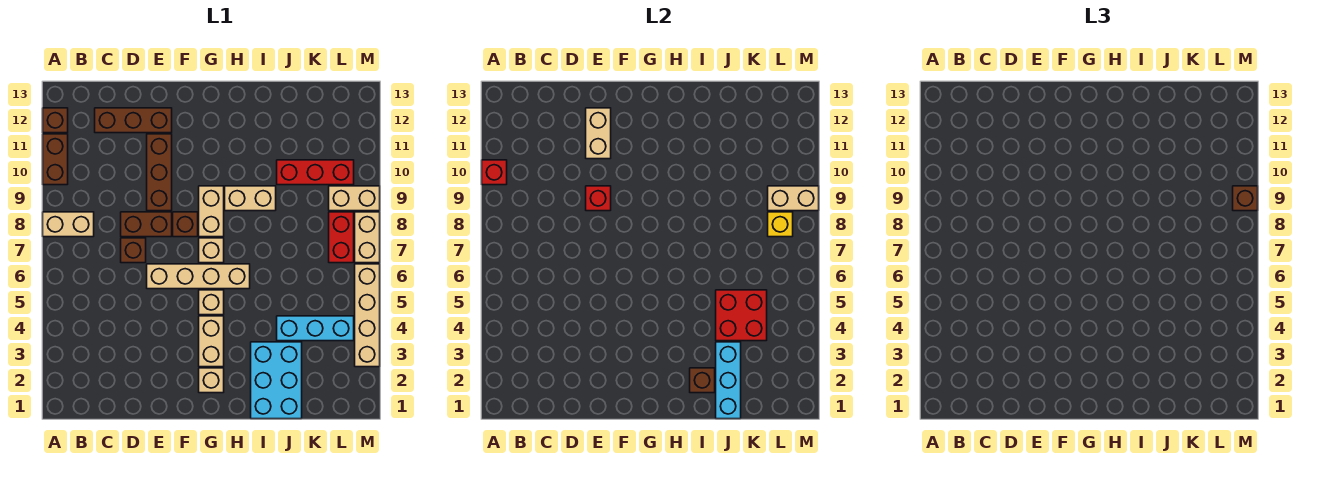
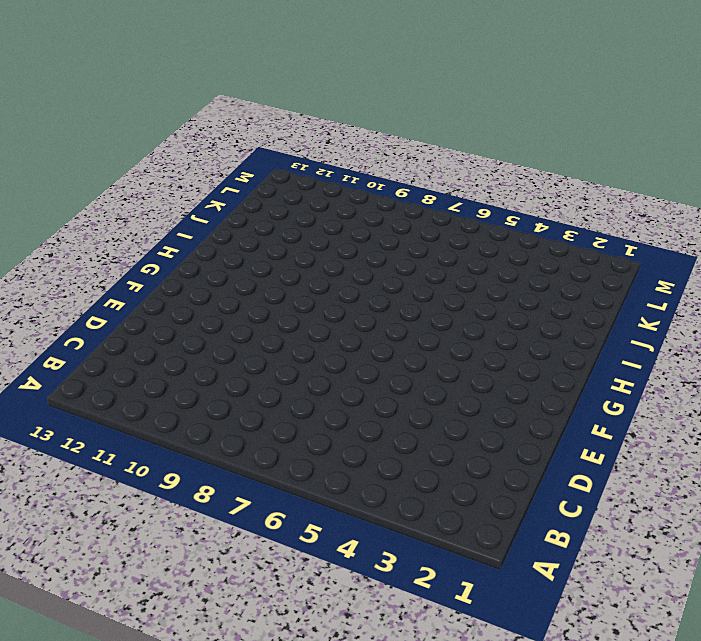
none -> tan 1x2 brick [43,212,94,237]
none -> brown 1x2 brick [43,134,68,185]
none -> brown 1x1 brick [43,108,68,133]
none -> brown 1x3 brick [95,108,172,133]

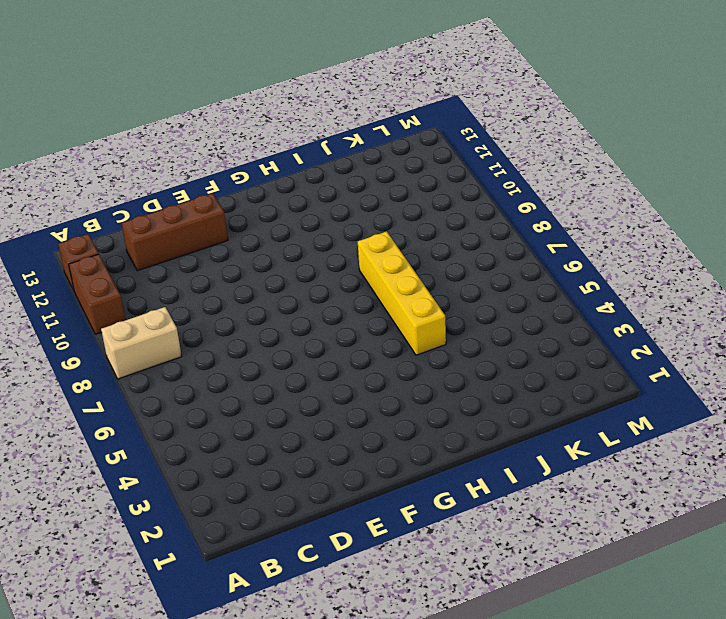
yellow 1x4 brick [358,231,446,355] -> none
none -> brown 1x1 brick [121,238,146,263]
none -> brown 1x2 brick [121,212,172,237]
none -> tan 1x4 brick [147,264,250,289]
none -> brown 1x3 brick [147,134,172,211]

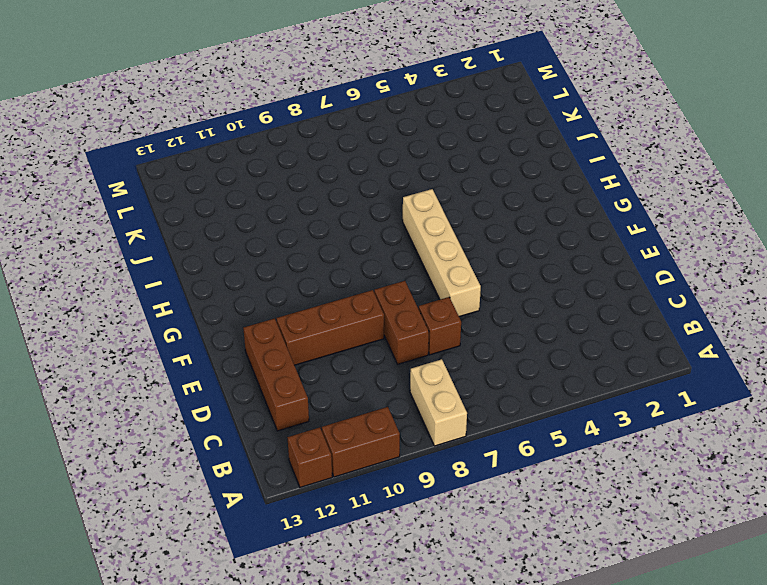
none -> brown 1x1 brick [173,212,198,237]
none -> tan 1x1 brick [199,368,224,393]
none -> tan 1x2 brick [199,316,224,367]
none -> tan 1x1 brick [199,290,224,315]

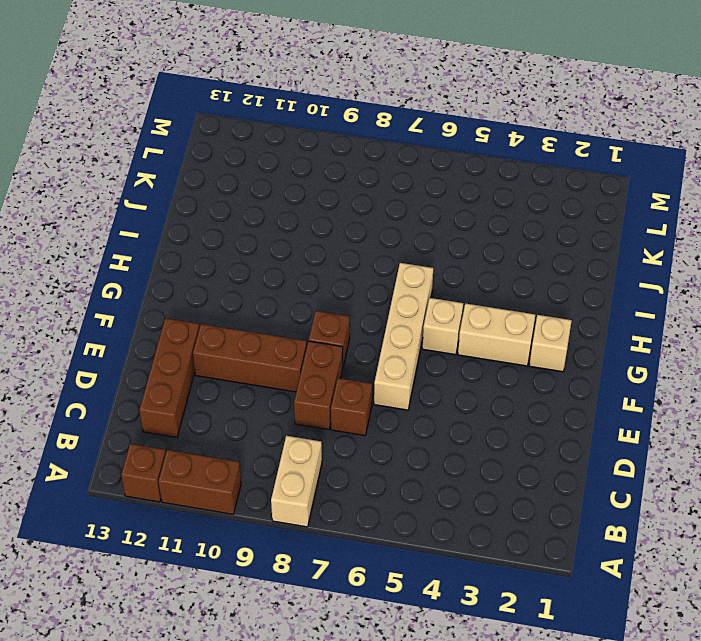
none -> tan 1x1 brick [199,238,224,263]
none -> tan 1x2 brick [199,186,224,237]
none -> tan 1x2 brick [225,186,276,211]
none -> cyan 2x3 brick [251,342,302,419]

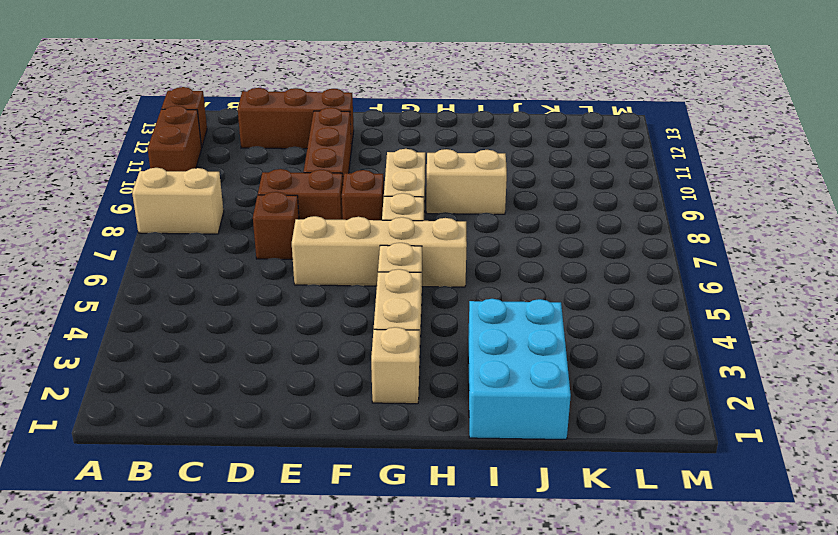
none -> cyan 1x3 brick [277,316,354,341]
none -> red 1x3 brick [277,160,354,185]
none -> red 1x2 brick [329,212,354,263]
none -> tan 1x2 brick [329,186,380,211]

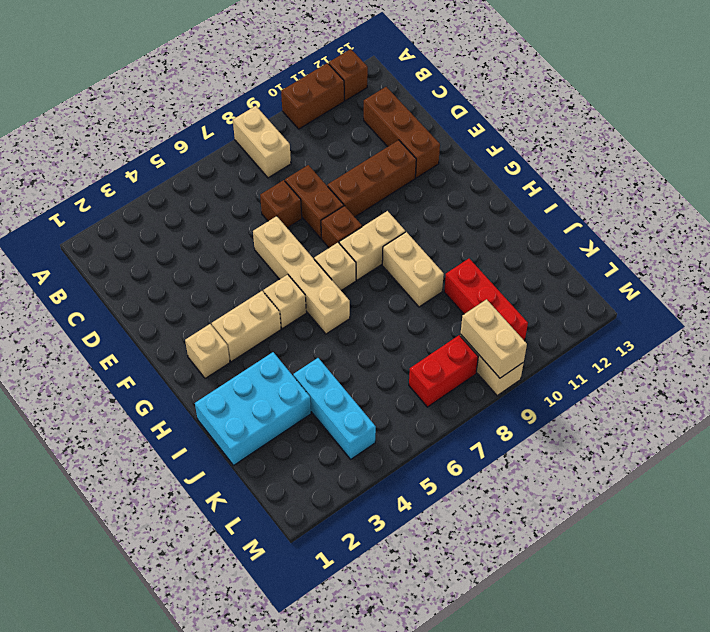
none -> tan 1x4 brick [355,264,380,367]
none -> tan 1x2 brick [355,212,380,263]
none -> red 1x1 brick [482,160,507,185]
none -> red 1x1 brick [586,186,611,211]

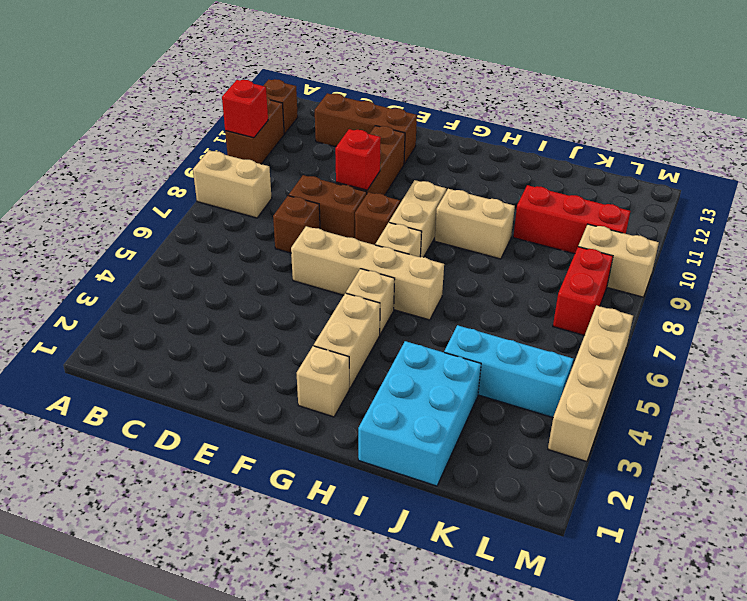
none -> tan 1x2 brick [355,212,380,263]
none -> tan 1x2 brick [586,108,611,159]
none -> brown 1x1 brick [690,368,715,393]
none -> cyan 1x3 brick [716,342,741,419]

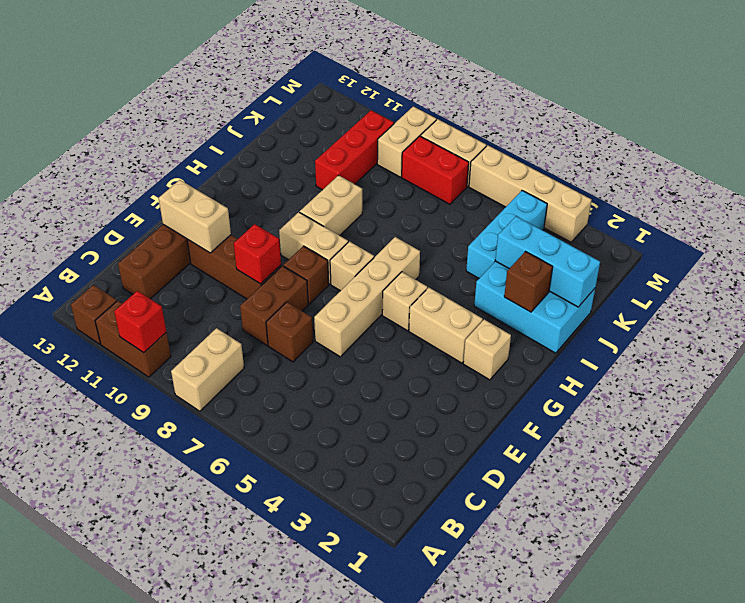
none -> red 2x2 brick [716,290,767,341]
none -> yellow 1x1 brick [768,212,793,237]
none -> tan 1x2 brick [768,186,819,211]
none -> brown 1x1 brick [1233,186,1258,211]

